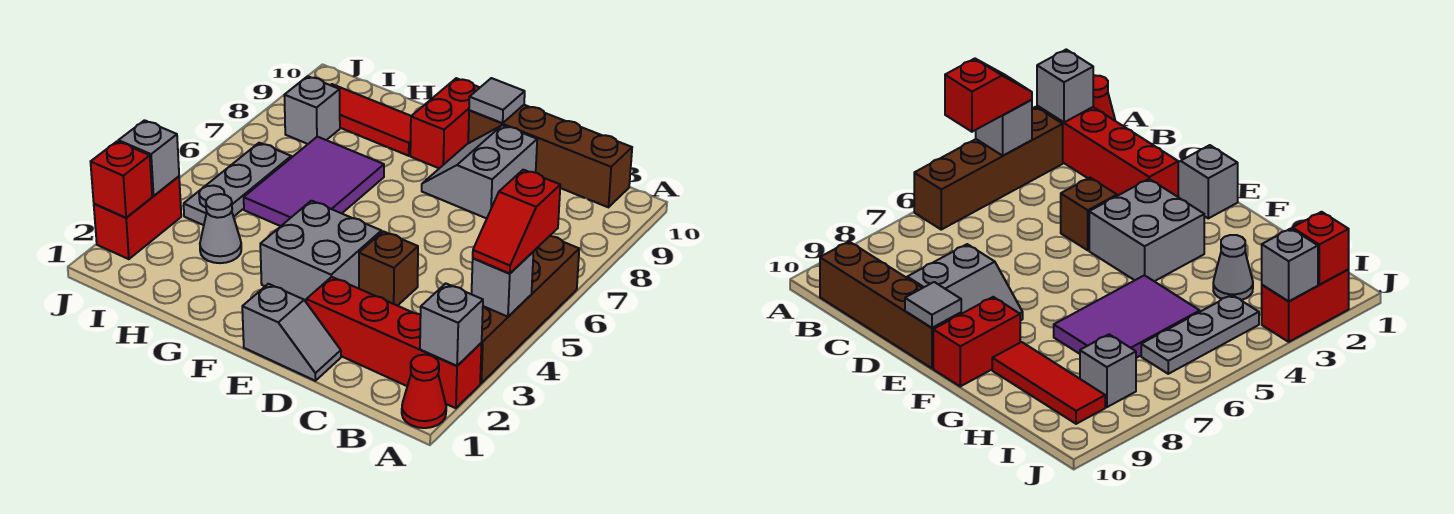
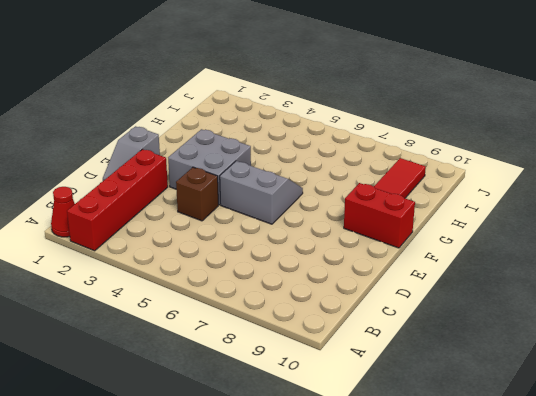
grey 2x2 slope [220,161,303,224] -> grey 2x2 slope moved to [422,125,537,219]
none -> brown 1x4 brick [480,236,579,383]
none -> brown 1x4 brick [468,105,632,207]
none -> purple 2x3 tile [244,137,384,226]

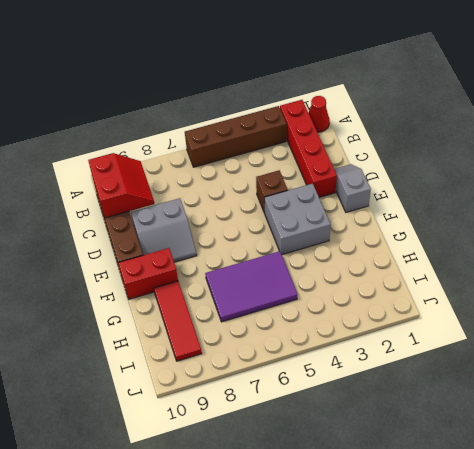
red 2x2 slope [88,153,154,218] -> none
none -> grey 1x1 cone [200,194,241,263]
none -> grey 1x3 plate [184,143,291,225]
none -> grey 1x1 brick [284,76,340,144]

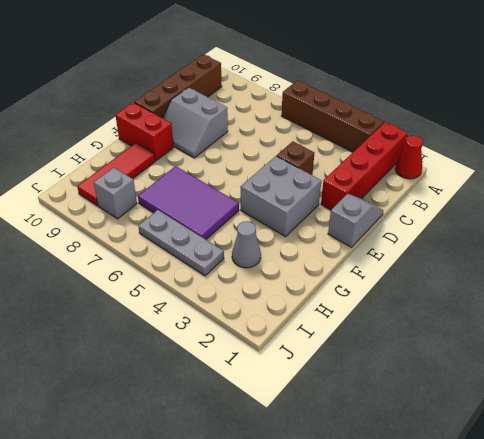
none -> red 1x2 brick [94,176,181,259]
none -> grey 1x1 brick [420,283,483,366]
none -> grey 1x1 brick [472,252,534,317]

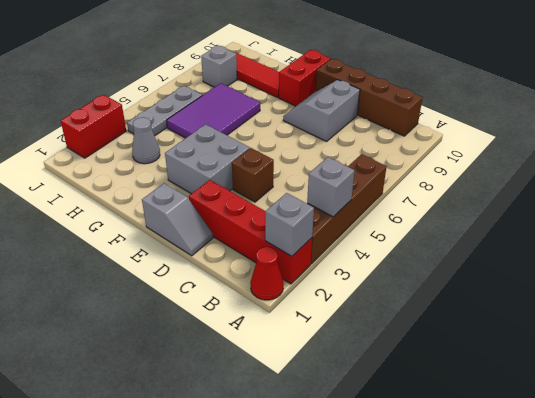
none -> grey 1x1 tile [469,78,525,123]
none -> red 1x1 brick [91,141,152,218]
none -> grey 1x1 brick [118,120,179,196]

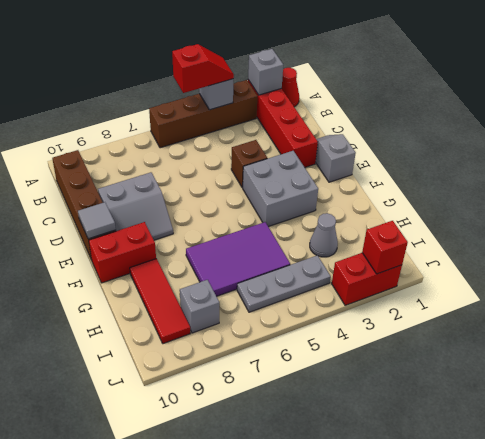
none -> grey 1x1 brick [118,120,179,196]

